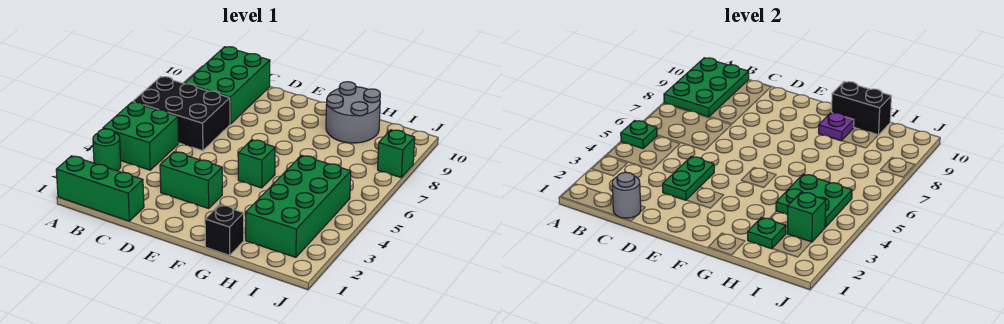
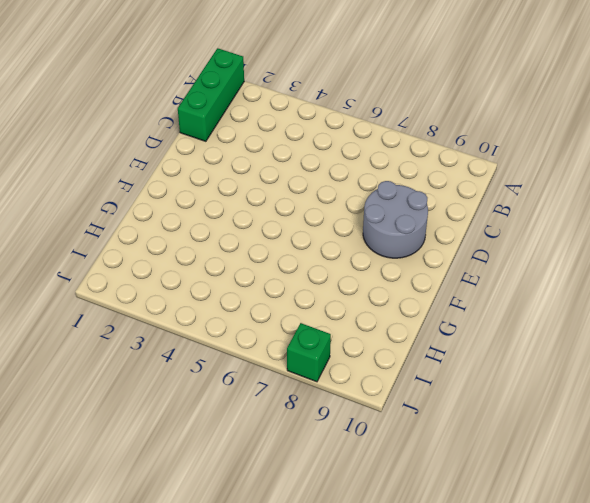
grey 2x2 round brick [363,181,428,258] -> grey 2x2 round brick moved to [326,82,380,143]
none -> green 1x1 round brick [93,129,121,171]
none -> green 2x2 brick [103,102,179,170]
none -> black 2x3 brick [133,77,230,151]

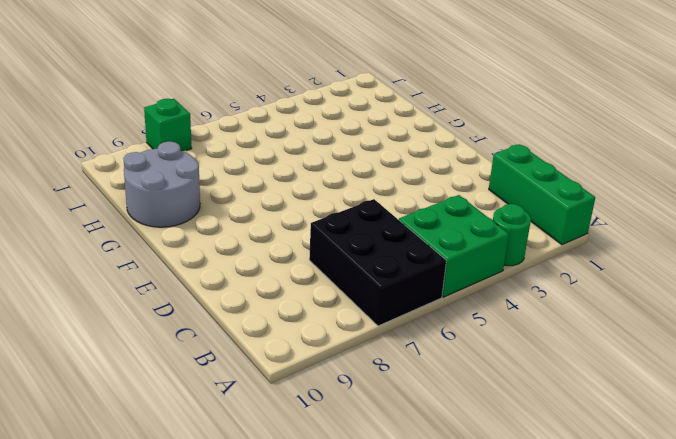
none -> green 2x3 brick [185,47,270,124]
none -> green 1x2 brick [160,152,222,208]
none -> green 1x1 brick [238,140,275,188]

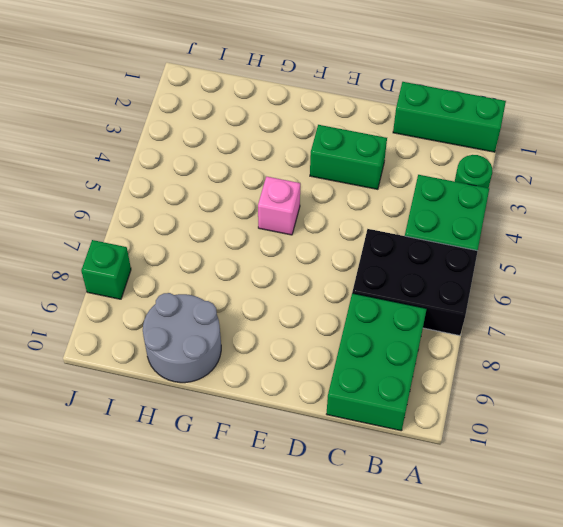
pink 1x1 brick [258,176,300,235] -> green 1x1 brick [238,140,275,188]
none -> black 1x1 brick [205,205,244,255]
none -> green 2x4 brick [246,155,351,257]
none -> green 1x1 plate [621,120,657,149]

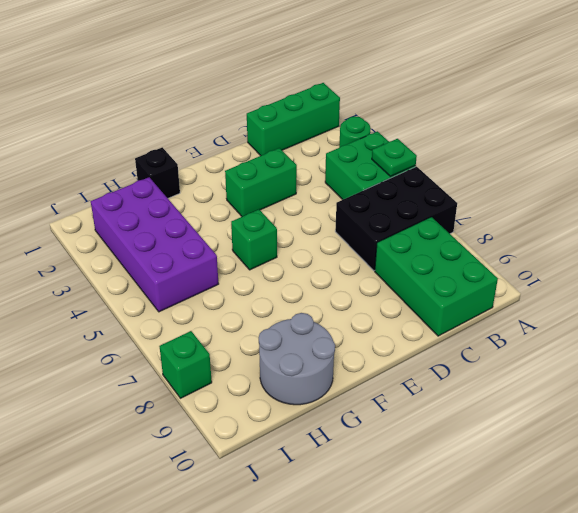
purple 2x4 brick [91,177,218,312] -> green 2x4 brick [246,155,351,257]
none -> green 2x3 plate [664,58,749,117]
none -> grey 1x1 round brick [612,172,641,218]
none -> green 1x2 plate [663,157,714,200]

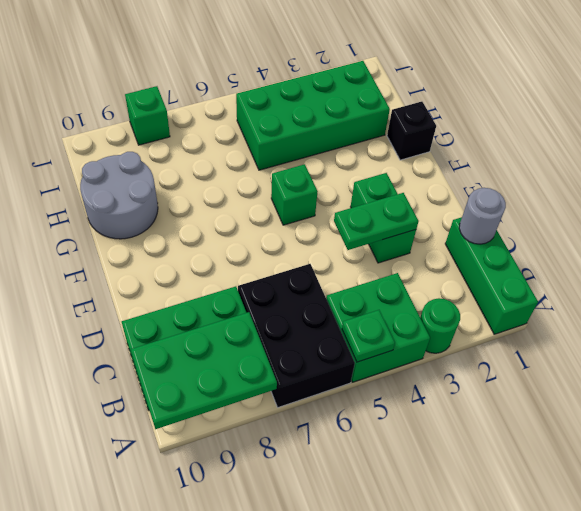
none -> purple 1x1 plate [819,113,854,141]
none -> black 1x2 brick [832,82,891,135]
none -> green 1x1 plate [748,217,786,249]

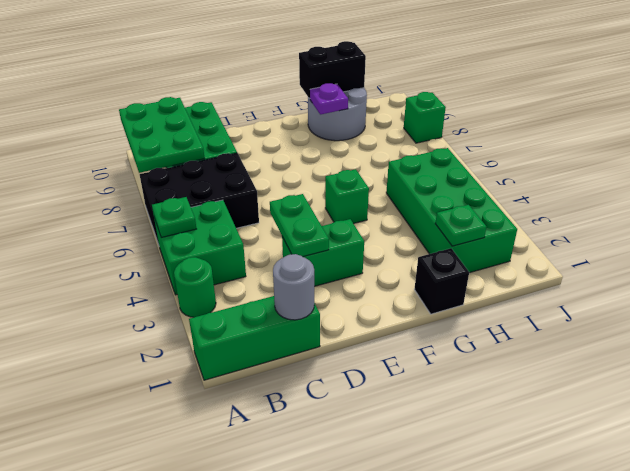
none -> green 2x2 plate [776,174,852,227]
none -> green 1x1 brick [787,192,826,242]

